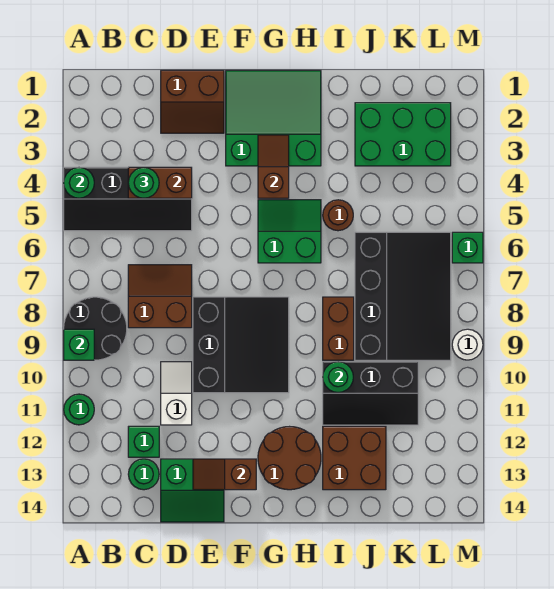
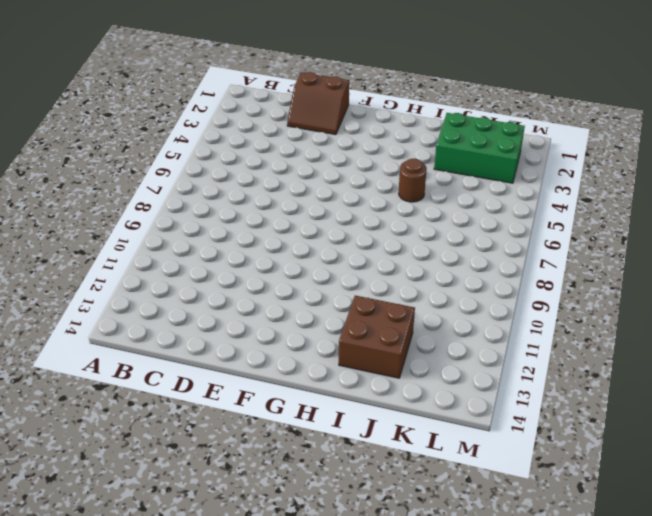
none -> black 2x4 slope [64,167,192,231]
none -> black 2x2 round brick [64,297,127,360]
none -> green 1x1 round brick [64,394,94,425]

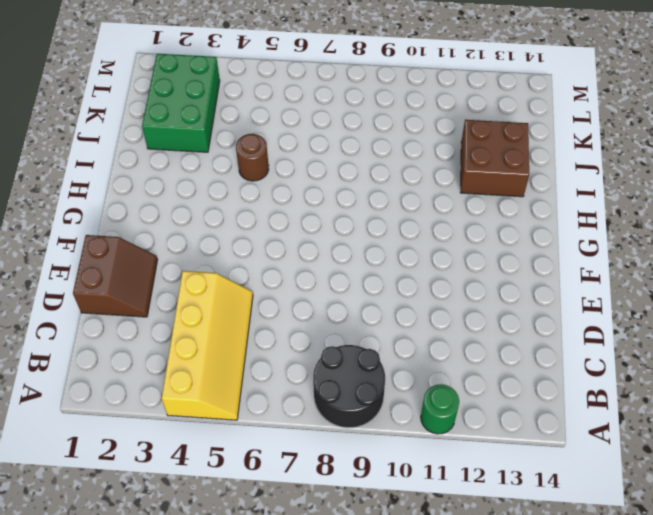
yellow 2x4 slope [162,271,253,420] -> black 2x4 slope [64,167,192,231]
none -> brown 2x2 slope [128,265,192,328]
none -> green 1x1 brick [128,426,159,457]
none -> green 1x1 round brick [128,459,159,490]

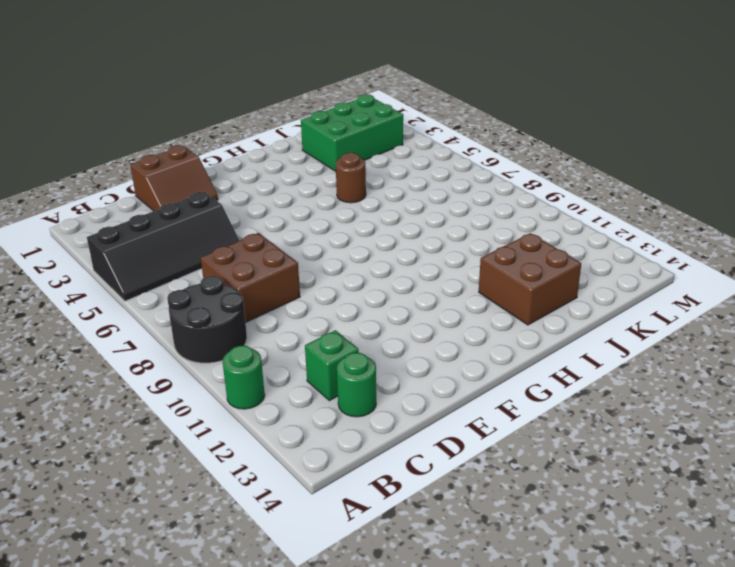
brown 2x2 brick [201,233,300,322] -> brown 2x2 slope [128,265,192,328]
none -> white 1x2 slope [161,362,192,425]
none -> green 2x2 slope [161,459,224,522]
none -> black 3x3 slope [193,297,289,393]

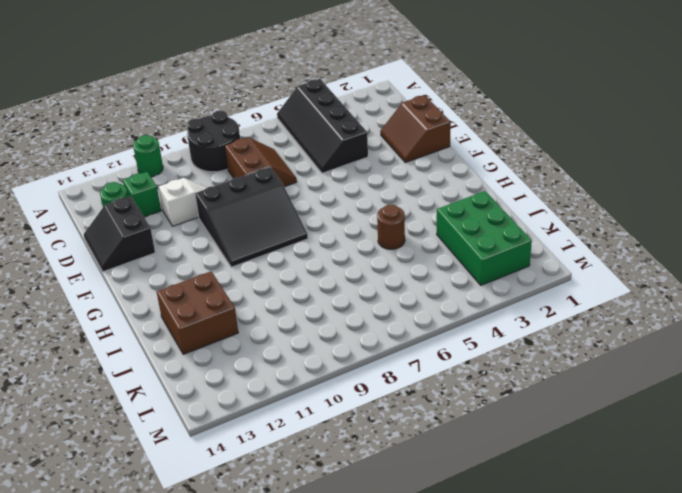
black 2x2 slope [84,196,155,272] -> green 2x2 slope [161,459,224,522]
none -> green 3x3 slope [226,70,321,166]
none -> green 2x2 slope [258,200,321,263]
none -> brown 2x2 round brick [258,427,321,490]

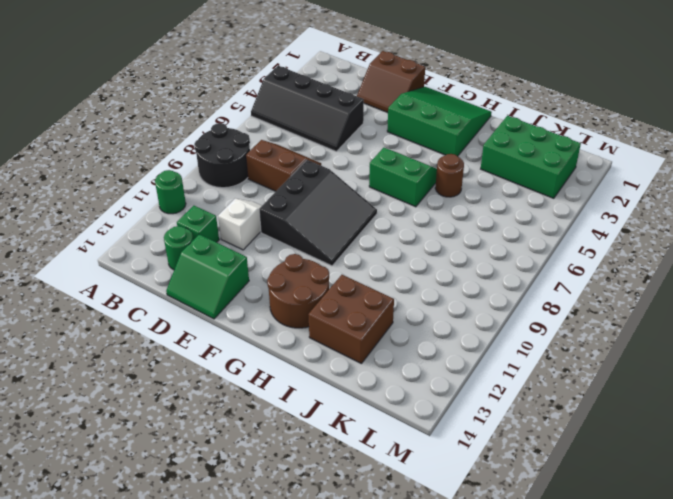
none -> brown 1x2 brick [323,297,354,360]
none -> black 2x3 slope [323,362,418,425]
none -> black 3x4 slope [355,232,451,360]

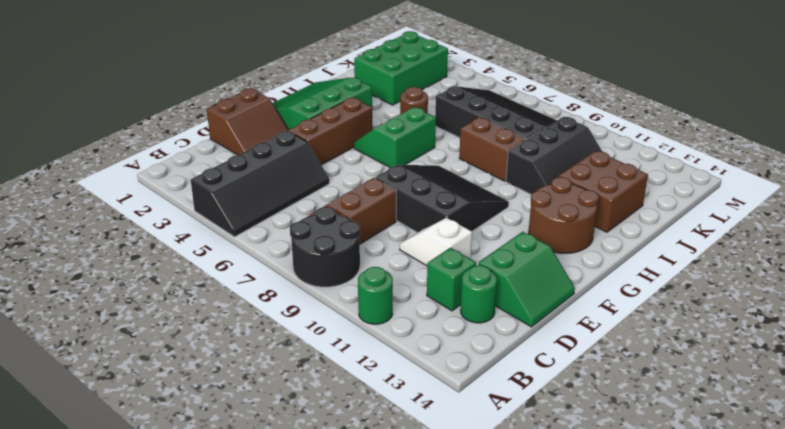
brown 1x3 brick [288,98,372,165] -> none
none -> green 1x1 brick [452,232,483,263]
none -> white 1x1 round brick [452,329,483,360]
none -> green 1x1 round brick [64,167,94,198]

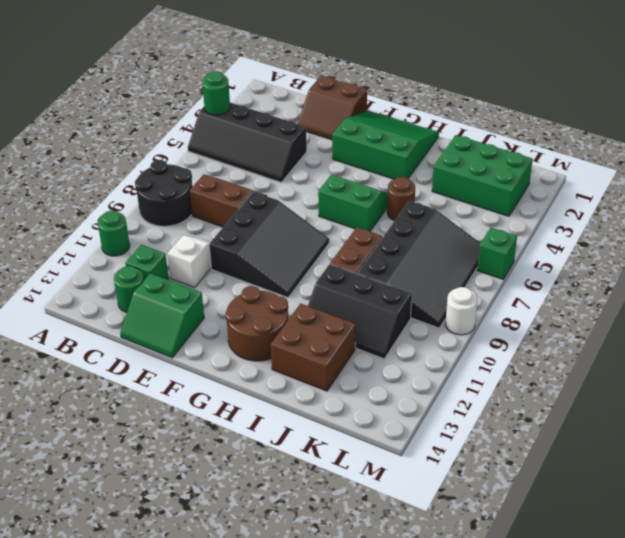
none -> green 1x1 brick [64,329,94,360]
none -> brown 1x2 brick [128,167,192,198]
none -> brown 1x2 slope [193,459,256,490]

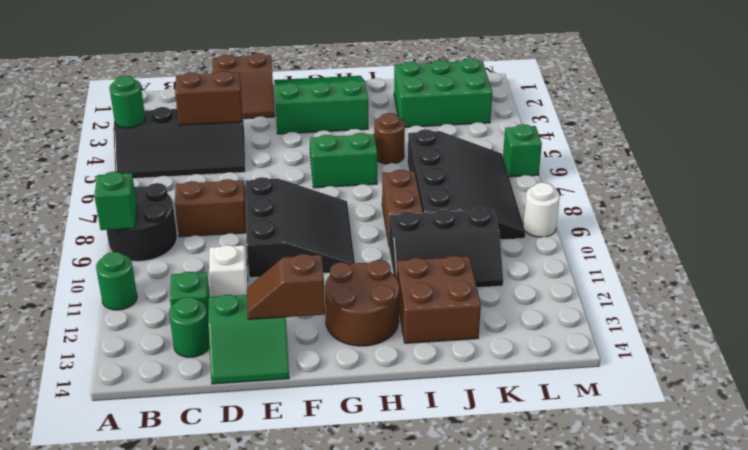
none -> brown 1x2 slope [258,135,289,198]
none -> green 1x1 round brick [323,362,353,392]
none -> green 1x1 round brick [128,167,159,198]

